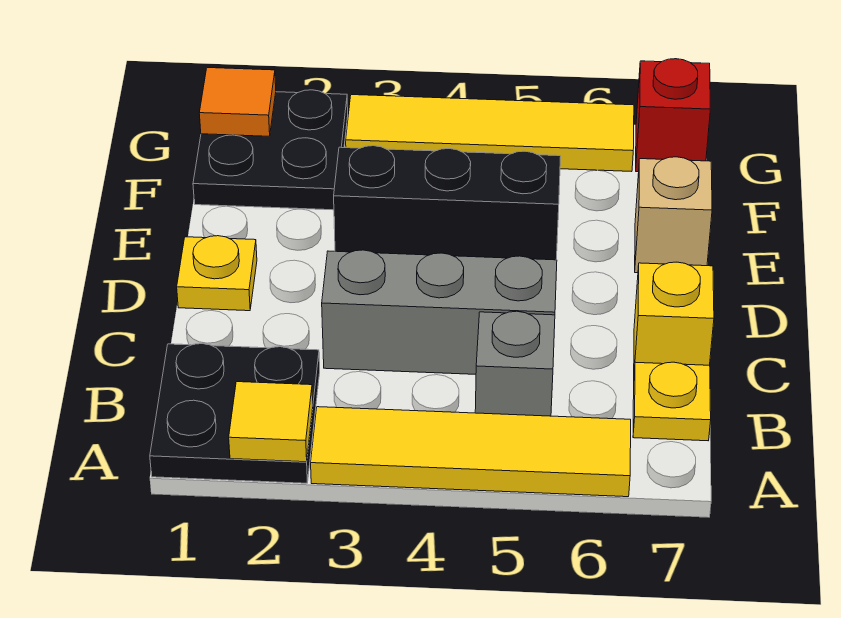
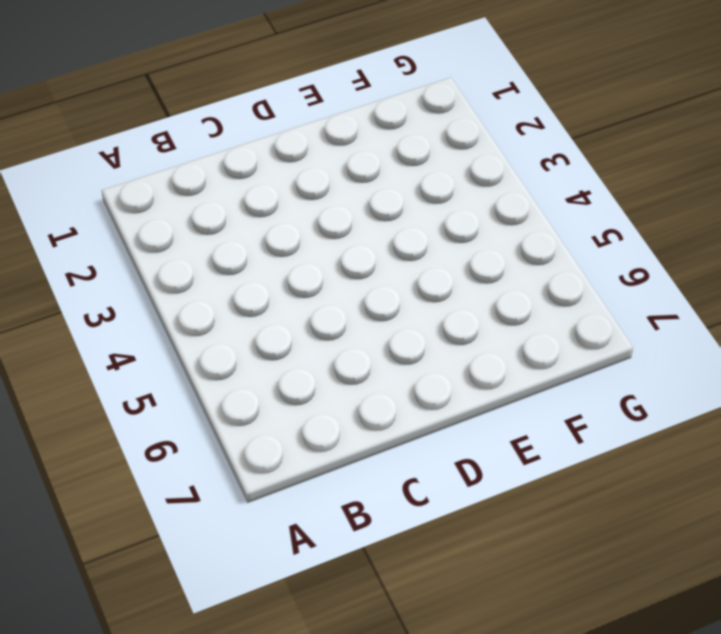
none -> black 2x2 plate [150,344,320,483]
none -> yellow 1x4 tile [311,407,631,497]
none -> grey 1x1 brick [475,311,555,416]

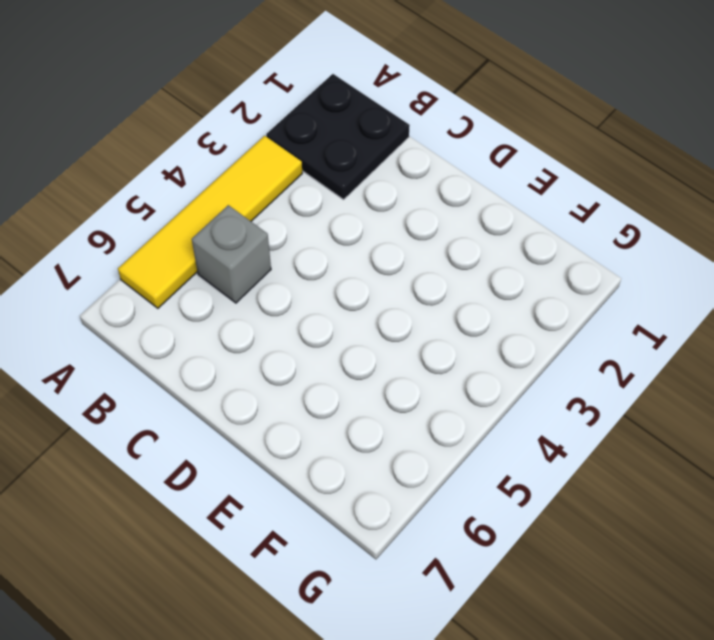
none -> yellow 1x1 plate [633,362,711,441]
none -> grey 1x3 brick [322,250,557,374]
none -> yellow 1x1 brick [634,262,714,371]

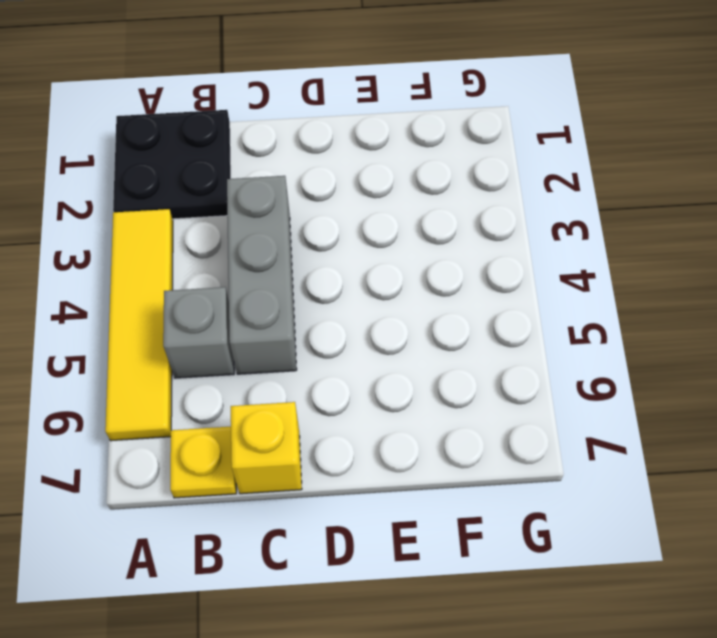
none -> yellow 1x1 plate [177,236,257,311]
none -> black 1x3 brick [334,146,561,260]
none -> tan 1x1 brick [635,157,712,273]

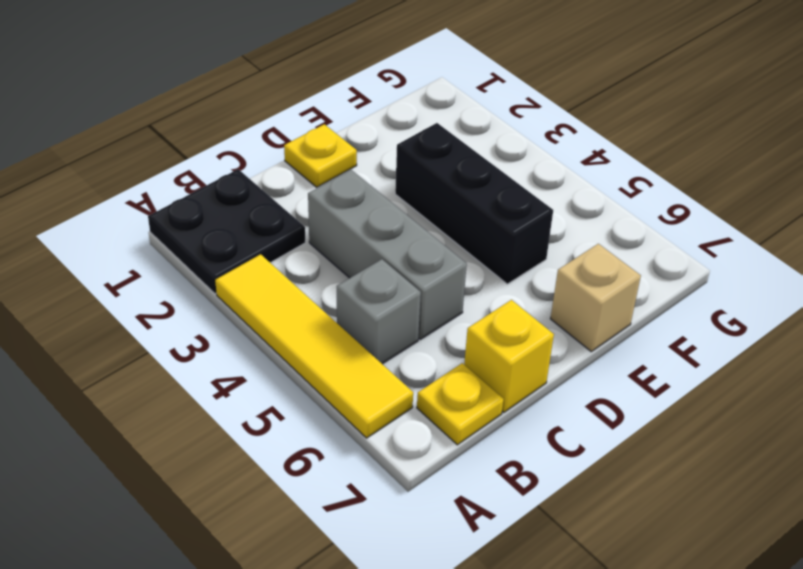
none -> black 2x2 plate [193,90,348,210]
none -> yellow 1x4 tile [346,95,634,172]
none -> red 1x1 brick [636,59,710,172]

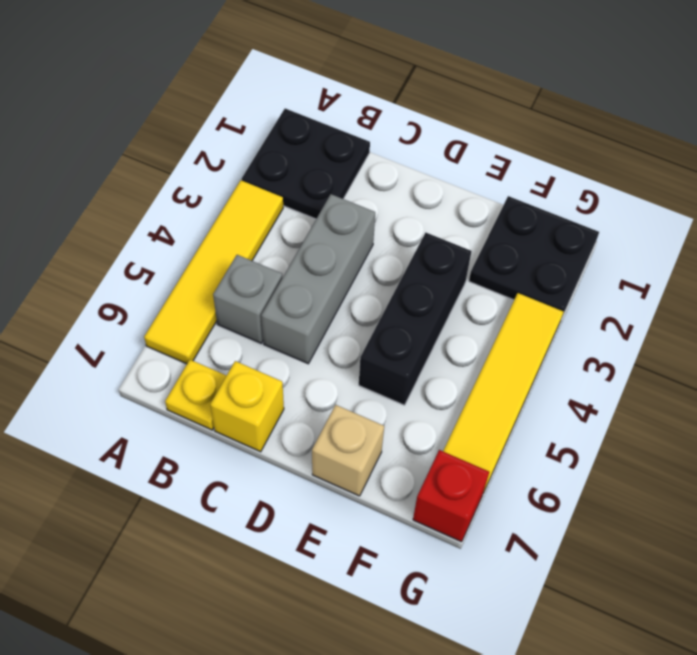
none -> yellow 1x1 plate [177,236,257,311]
none -> yellow 1x1 tile [229,382,313,462]
none -> orange 1x1 tile [199,68,276,136]

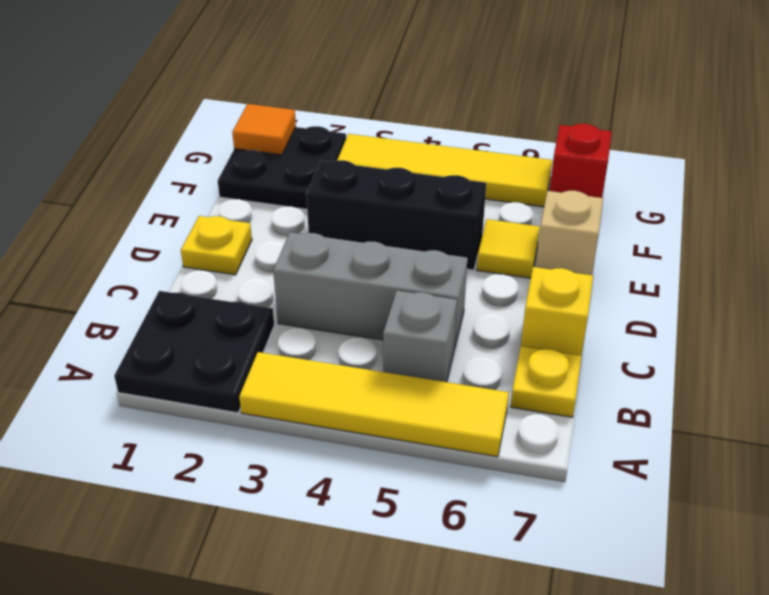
yellow 1x1 tile [477,219,540,278] -> yellow 1x1 tile moved to [229,382,313,462]

